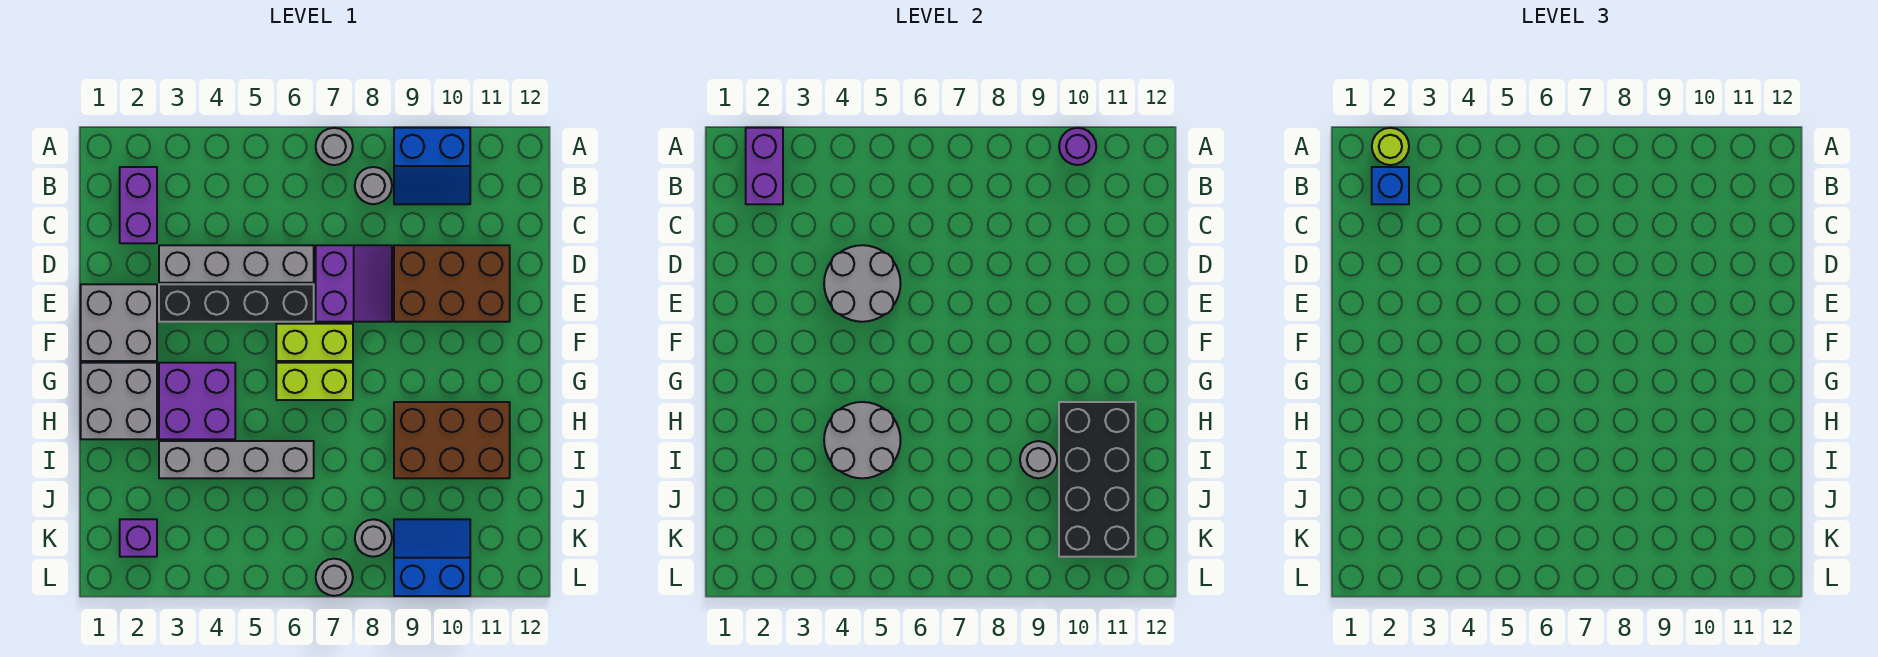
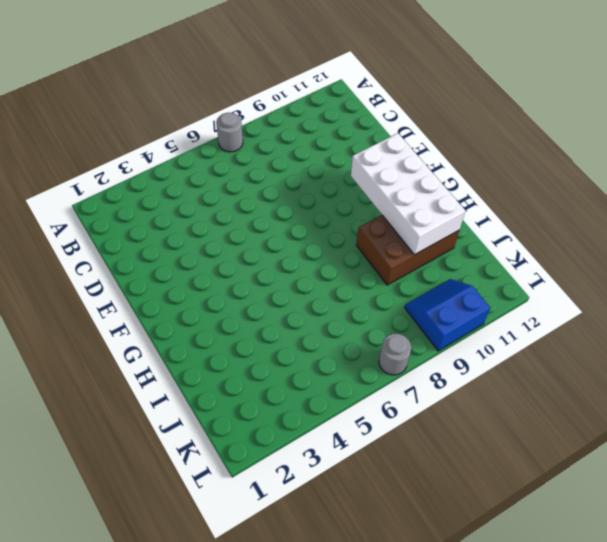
white 2x4 brick [351,133,465,255] -> black 2x4 brick [1059,402,1136,557]
none -> blue 2x2 slope [394,128,470,204]
none -> purple 1x2 brick [120,167,157,243]
none -> grey 1x1 round brick [355,167,392,204]

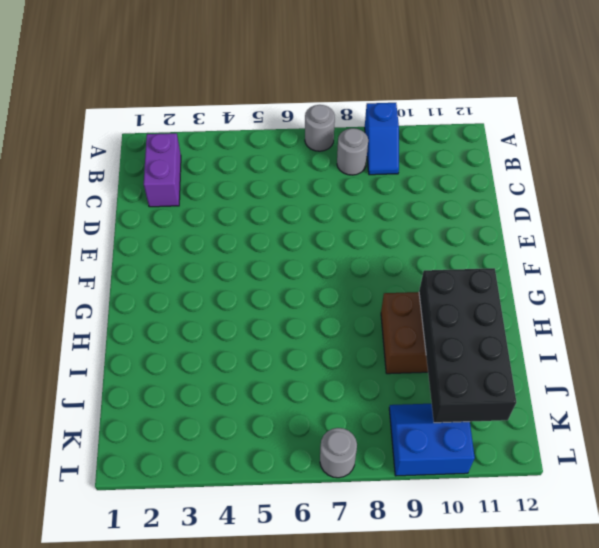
blue 1x2 slope [365,103,399,175] -> blue 2x2 slope [394,128,470,204]
none -> grey 1x4 brick [159,245,314,283]
none -> purple 2x2 slope [316,245,392,322]
none -> brown 2x3 brick [394,245,510,322]

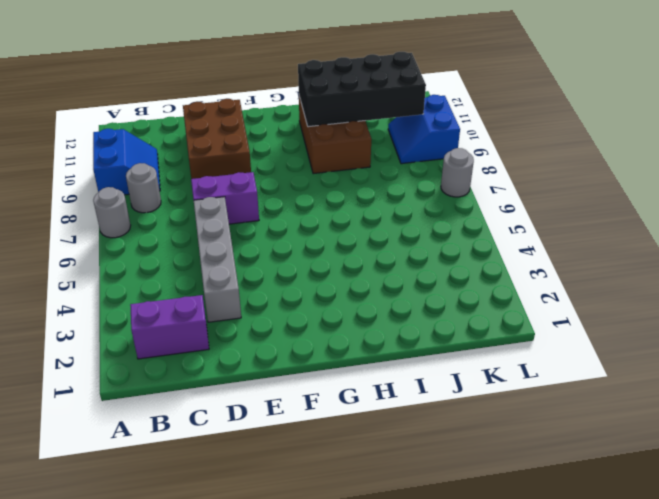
none -> grey 2x2 brick [81,284,157,361]
none -> black 1x4 brick [159,284,314,322]
none -> lime 1x2 brick [276,324,353,361]

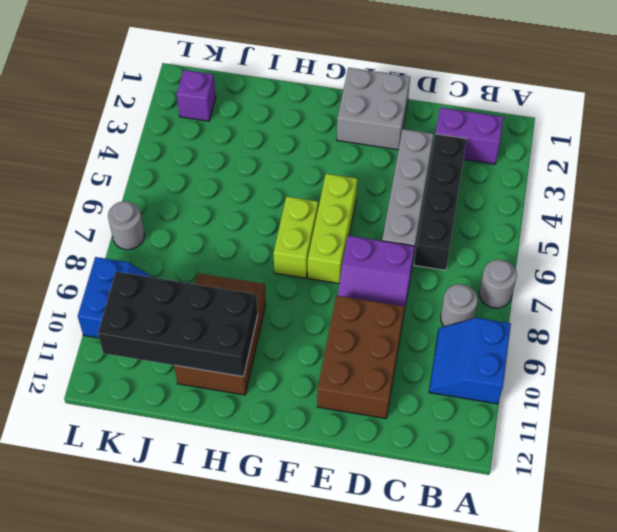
black 1x4 brick [414,134,467,270] -> black 1x4 brick moved to [159,284,314,322]
lime 1x3 brick [308,174,357,283] -> lime 1x2 brick [276,324,353,361]
none -> grey 2x2 brick [81,363,157,439]
none -> purple 2x2 brick [159,363,235,439]
none -> grey 1x4 brick [159,441,314,478]

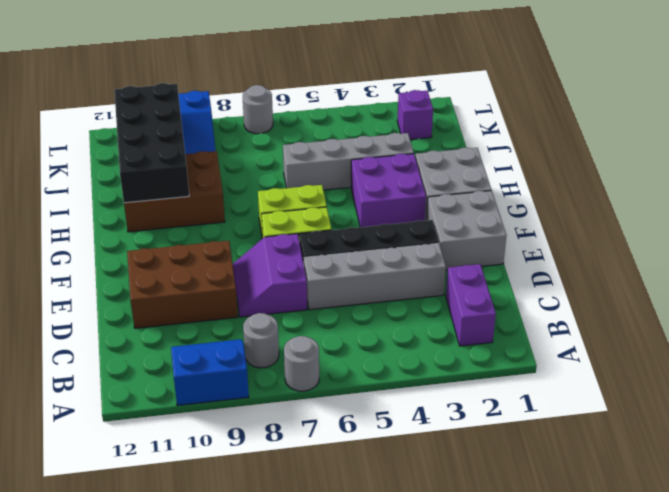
none -> grey 1x1 round brick [355,519,392,557]
none -> purple 1x2 brick [746,128,783,204]
none -> purple 1x1 round brick [1059,128,1096,165]

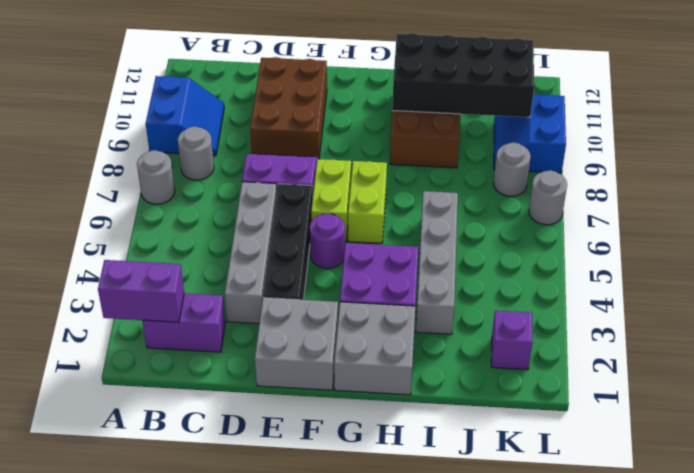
purple 1x1 round brick [310,213,345,269] -> purple 1x1 round brick moved to [1059,128,1096,165]
none -> grey 2x2 round brick [824,245,901,322]
none -> grey 2x2 round brick [824,402,901,478]
none -> grey 1x1 round brick [1020,441,1057,478]

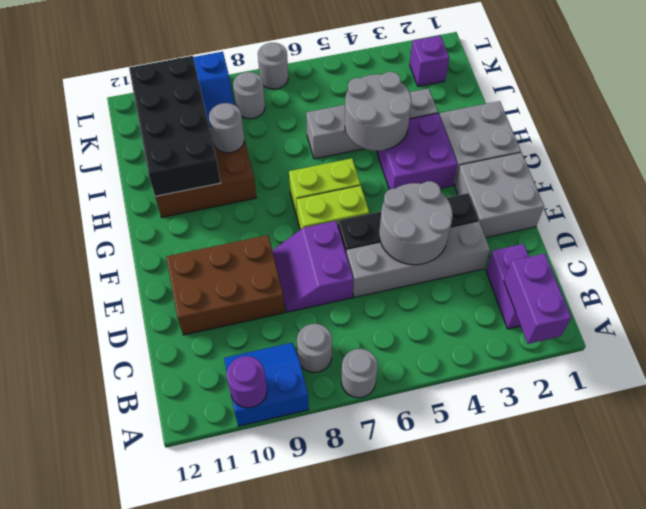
none -> lime 1x1 round brick [1372,128,1409,165]
none -> blue 1x1 brick [1372,167,1409,204]

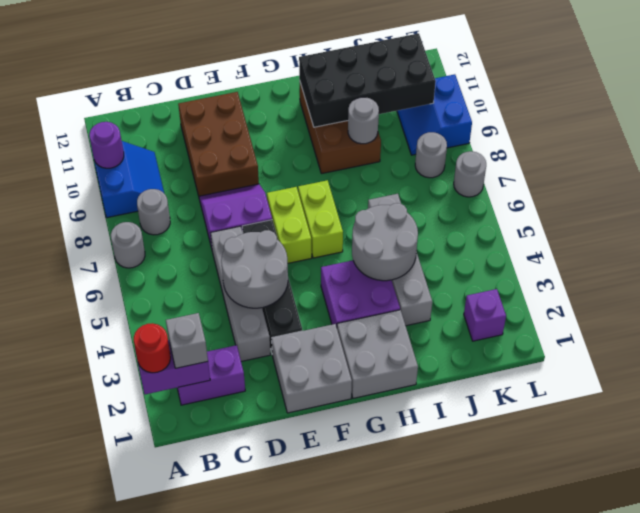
red 1x1 round brick [134,323,171,373] -> lime 1x1 round brick [1372,128,1409,165]
grey 1x1 brick [166,313,208,368] -> blue 1x1 brick [1372,167,1409,204]

